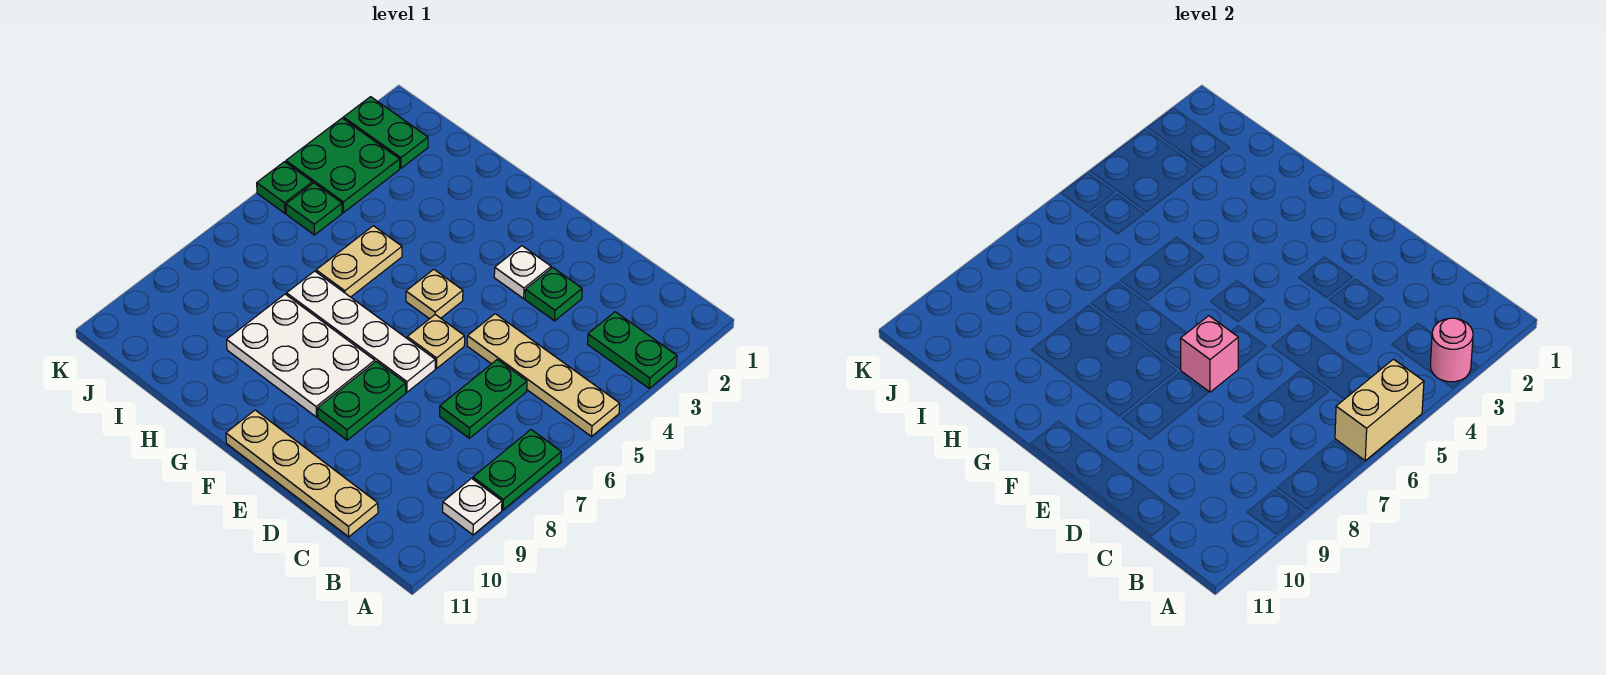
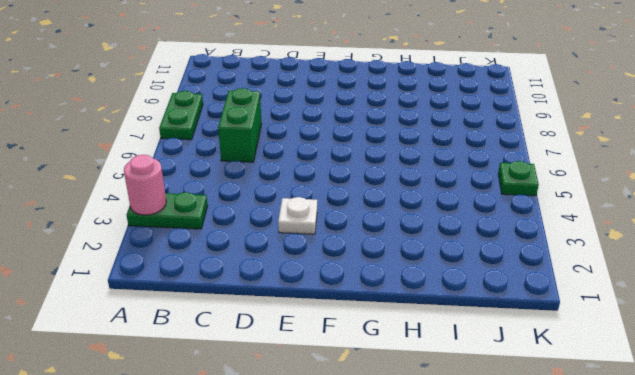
green 1x2 brick [218,88,262,162] -> green 1x2 plate [440,360,527,438]
none -> tan 1x4 plate [467,314,620,436]
none -> white 1x1 plate [443,478,502,535]
none -> tan 1x4 plate [226,410,378,537]

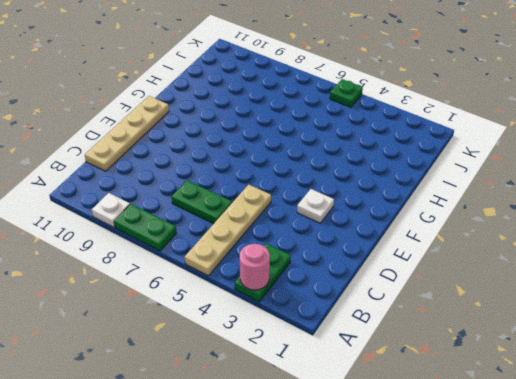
none -> green 1x1 plate [525,268,582,321]
none -> tan 1x1 plate [407,315,465,368]
none -> white 1x4 plate [287,271,435,392]

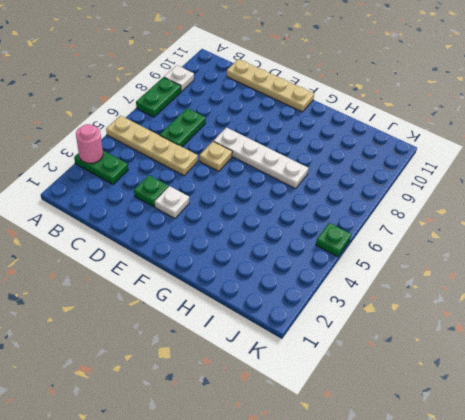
none -> green 1x2 plate [318,361,406,440]
none -> tan 1x1 plate [406,269,463,319]
none -> white 2x3 plate [227,294,375,417]

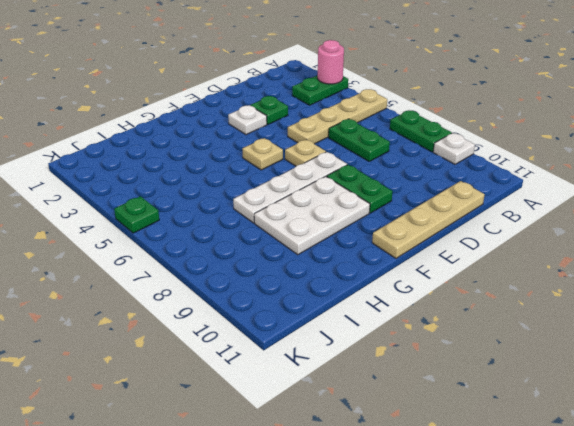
none -> tan 1x2 plate [316,226,402,297]
none -> green 1x2 plate [343,97,428,168]
none -> green 2x2 plate [286,118,400,212]

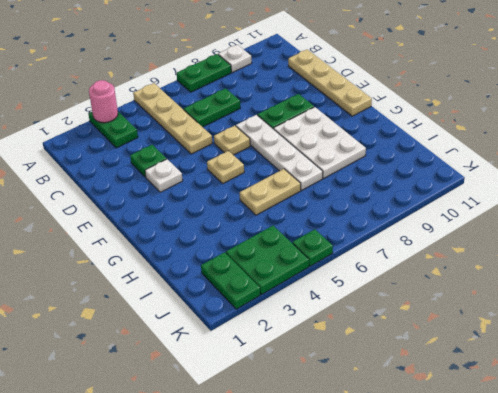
none -> green 1x1 plate [286,183,342,235]
none -> tan 1x2 brick [1335,359,1424,461]
none -> pink 1x1 brick [1181,316,1238,392]

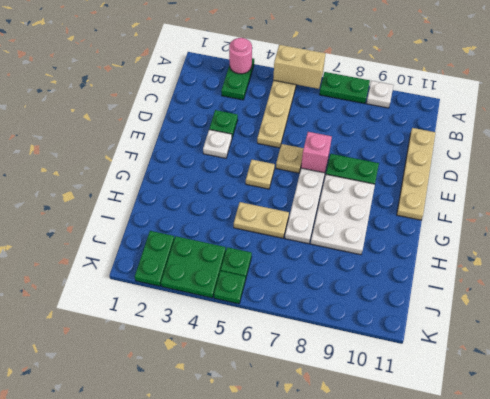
none -> green 1x2 plate [440,360,527,438]

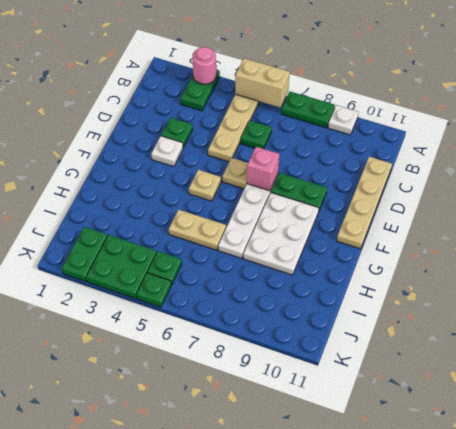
green 1x1 plate [241,120,272,149] -> green 1x2 plate [440,360,527,438]

